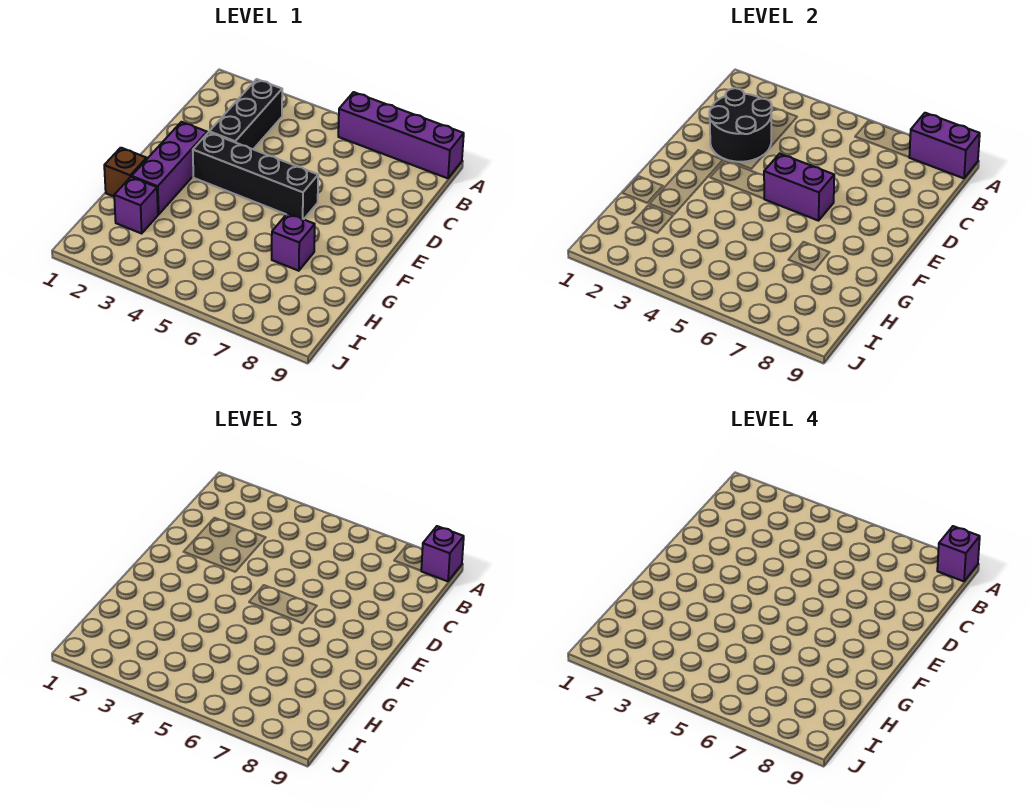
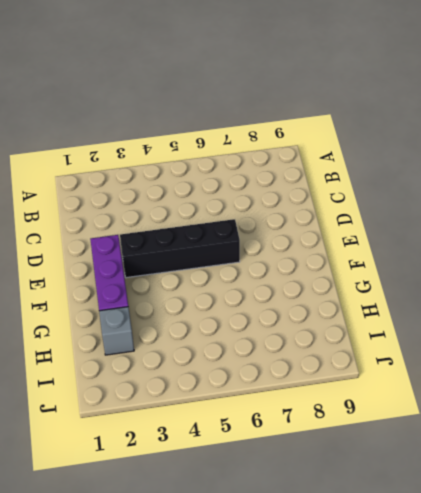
grey 1x1 brick [99,307,134,355] -> purple 1x1 brick [114,177,158,233]
none -> purple 1x4 brick [338,92,464,178]
none -> black 1x3 brick [209,79,282,149]
none -> brown 1x1 brick [104,148,147,196]

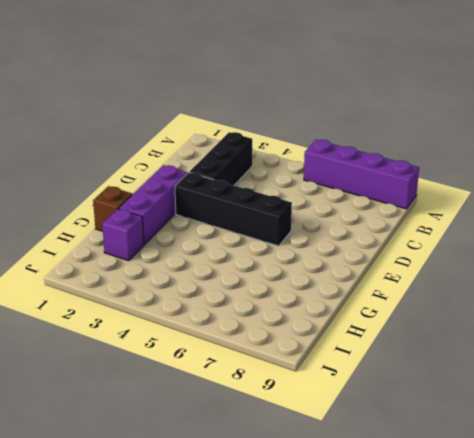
none -> purple 1x1 brick [272,213,315,271]
none -> purple 1x2 brick [909,113,980,178]
none -> black 2x2 round brick [709,88,772,162]

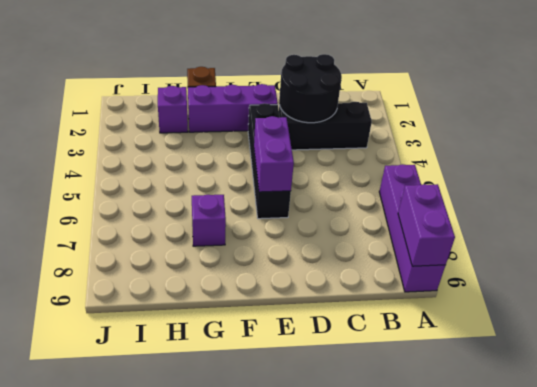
none -> purple 1x1 brick [421,526,464,581]
none -> purple 1x1 brick [937,526,980,581]

